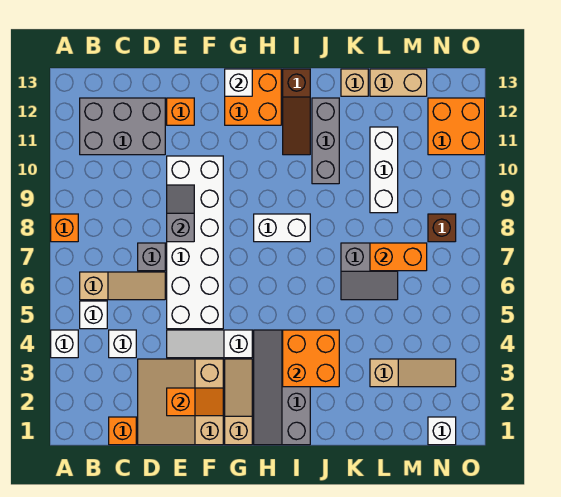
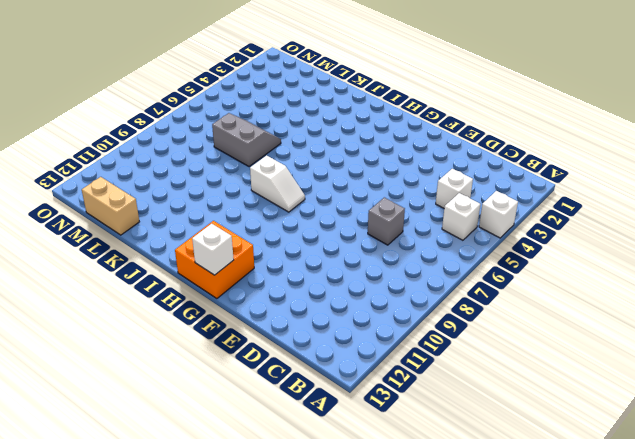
white 1x2 slope [250,156,305,212] -> white 1x2 brick [254,214,310,242]
none -> orange 1x1 brick [51,214,78,242]
none -> tan 1x3 slope [80,272,165,300]
none -> grey 2x3 brick [80,98,165,155]
none -> orange 1x1 brick [109,417,136,445]

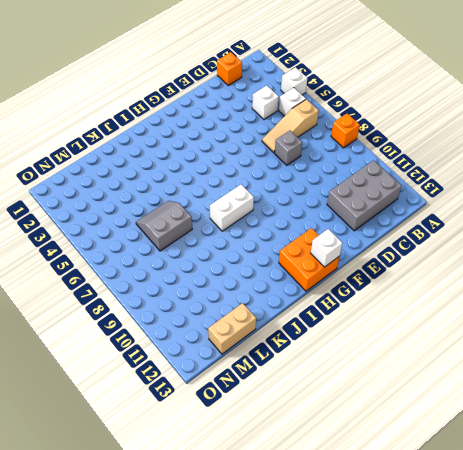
none -> tan 3x3 slope [138,359,223,445]
none -> white 1x3 slope [167,330,252,358]
none -> white 2x6 brick [167,156,223,329]
none -> orange 1x1 brick [167,98,194,125]

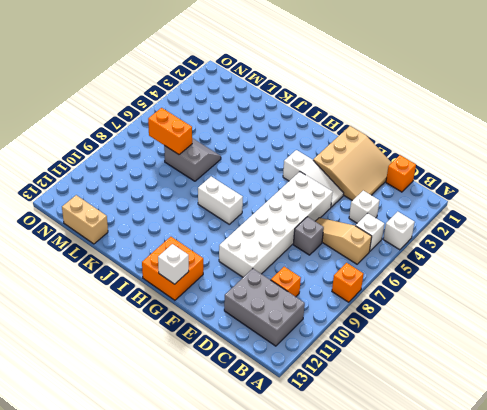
orange 1x1 brick [271,267,301,297] -> orange 1x1 brick moved to [167,98,194,125]
none -> tan 1x3 slope [225,359,252,445]
none -> grey 2x4 slope [254,330,310,445]
none -> brown 1x3 slope [283,69,310,155]
none -> grey 1x3 brick [312,98,339,184]

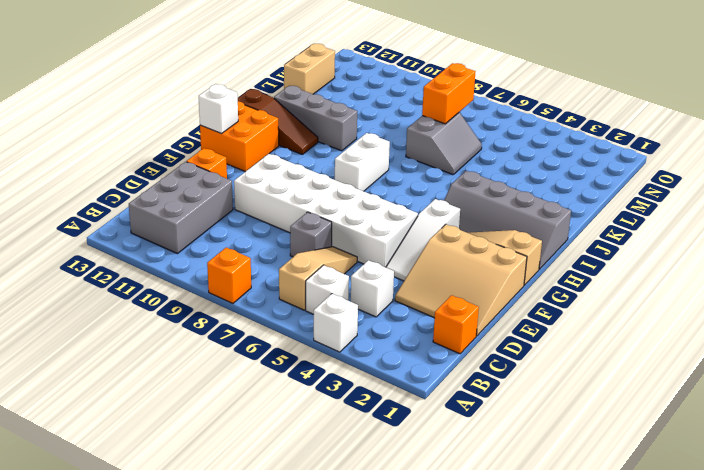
none -> tan 1x1 brick [341,69,368,96]
none -> tan 1x3 slope [370,359,456,387]
none -> white 1x3 brick [370,127,398,213]
none -> white 1x1 brick [428,417,456,445]

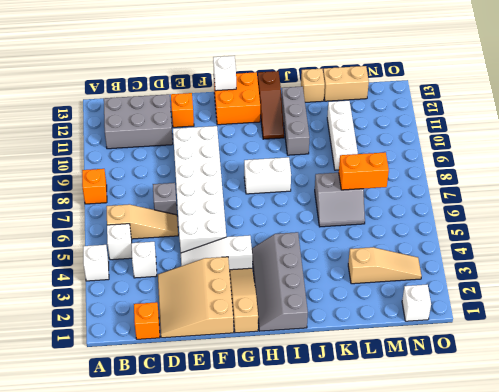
none -> brown 1x1 brick [428,214,456,242]
none -> orange 2x2 brick [428,98,485,155]
none -> orange 1x2 slope [167,388,223,416]
none -> grey 1x2 slope [167,185,194,242]

